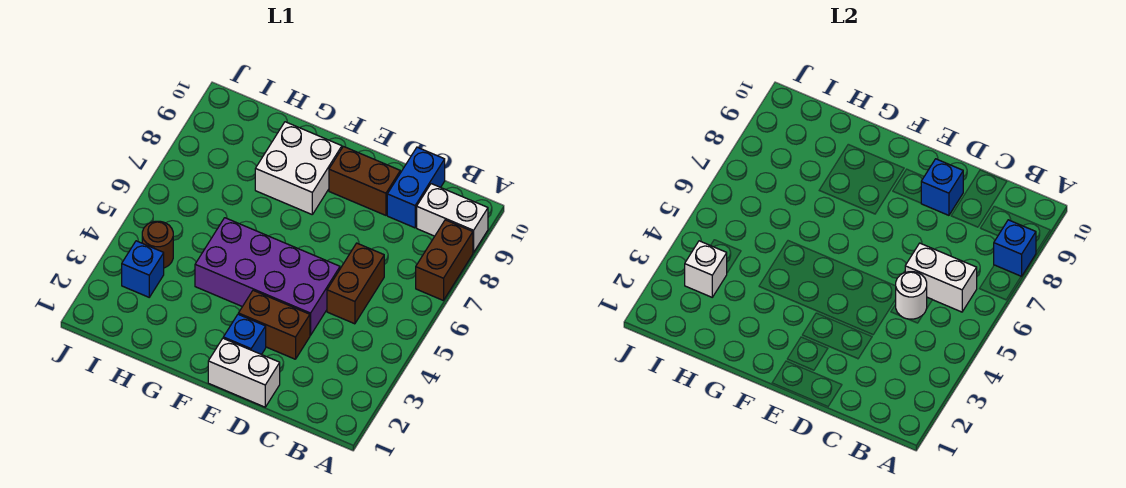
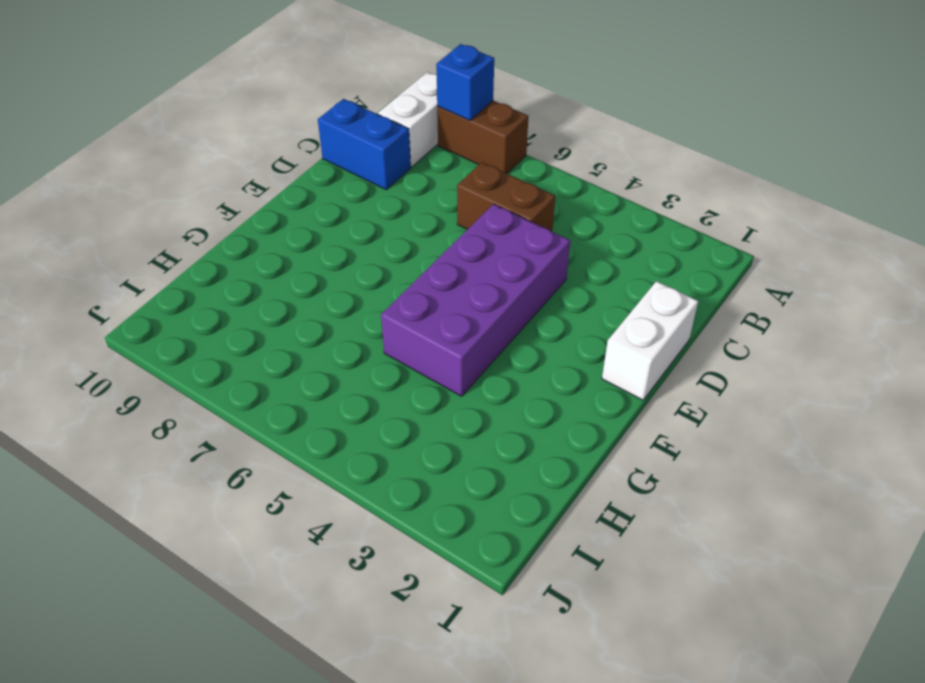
none -> brown 1x2 brick [238,290,310,359]
none -> brown 1x2 brick [329,147,400,215]
none -> blue 1x1 brick [223,314,266,355]

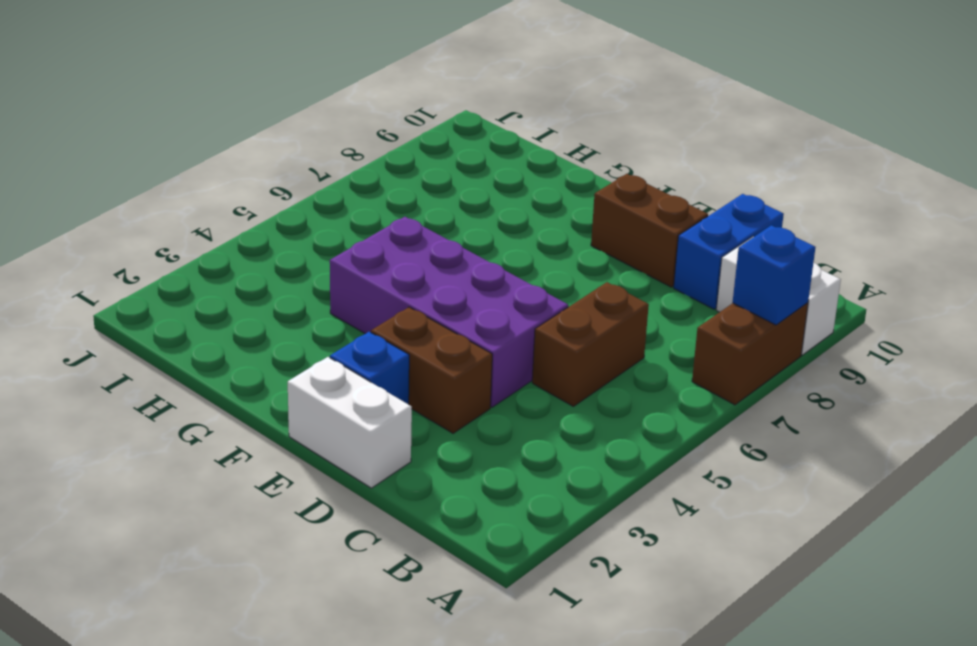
none -> white 2x2 brick [255,122,342,214]
none -> blue 1x1 brick [122,241,164,297]
none -> brown 1x1 round brick [142,221,173,268]

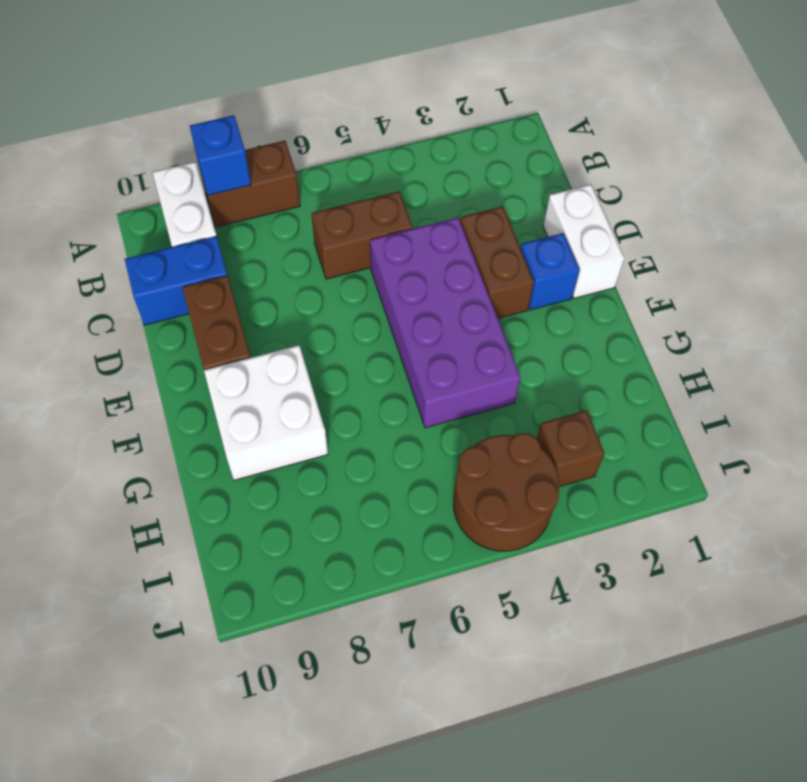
brown 1x1 brick [537,410,604,487] -> blue 1x1 brick [122,241,164,297]
brown 2x2 round brick [453,433,559,551] -> brown 1x1 round brick [142,221,173,268]
none -> white 1x2 brick [905,243,977,312]
none -> white 1x1 round brick [896,272,927,319]
none -> blue 1x1 brick [921,159,963,215]

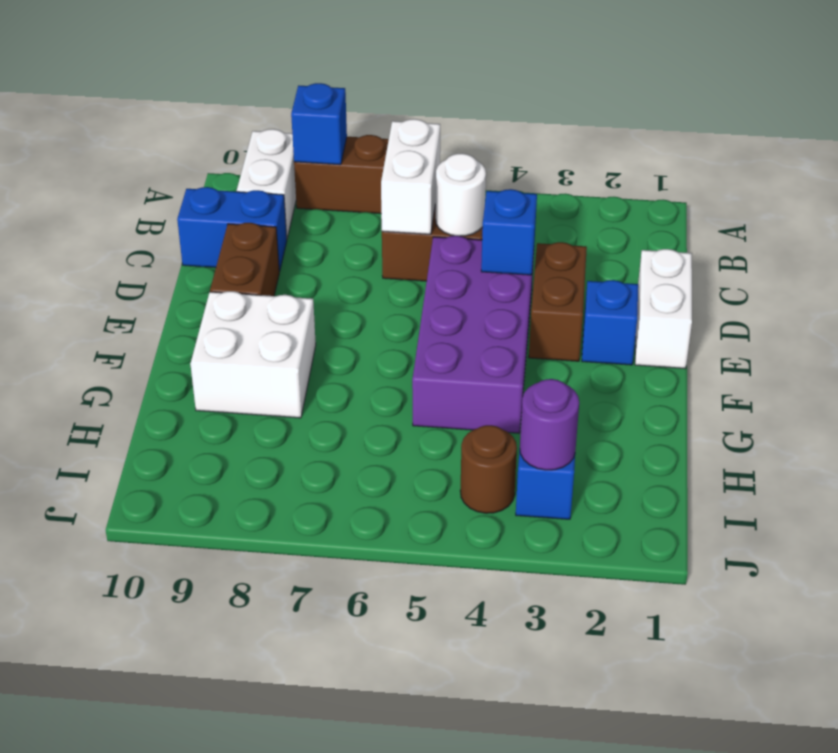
blue 1x1 brick [481,189,537,275] -> blue 1x1 brick moved to [921,159,963,215]
purple 1x1 round brick [520,379,579,470] -> white 1x1 brick [685,241,727,297]

